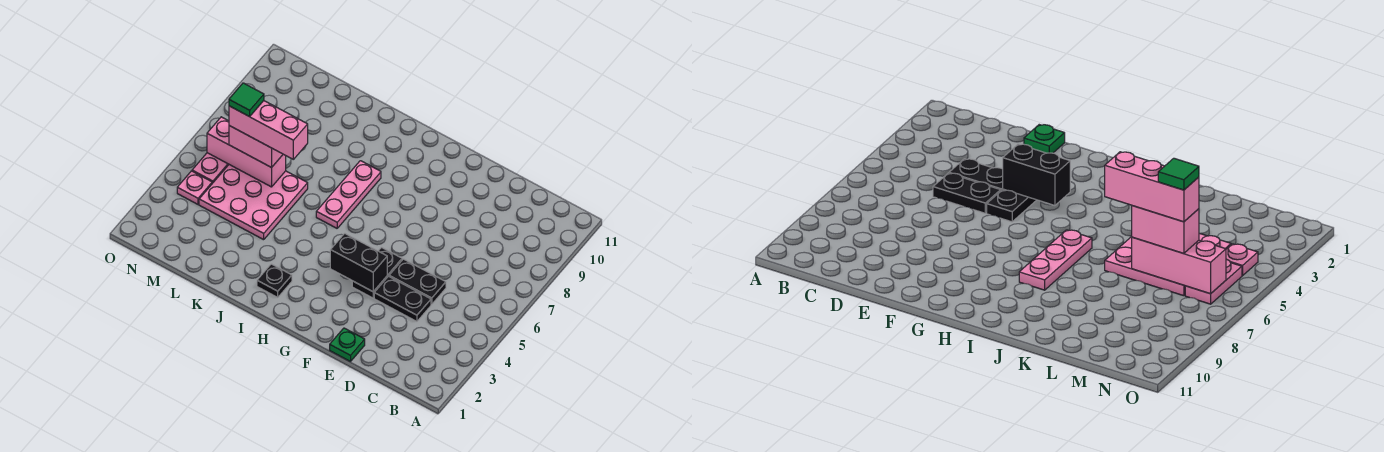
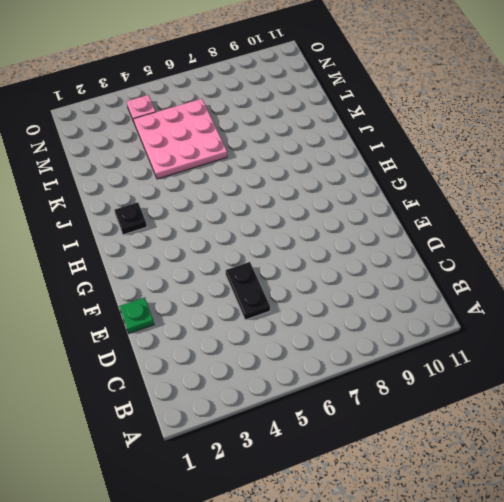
none -> black 1x2 plate [374,276,431,321]
none -> black 1x2 plate [352,247,402,298]
none -> pink 1x3 plate [316,161,381,228]

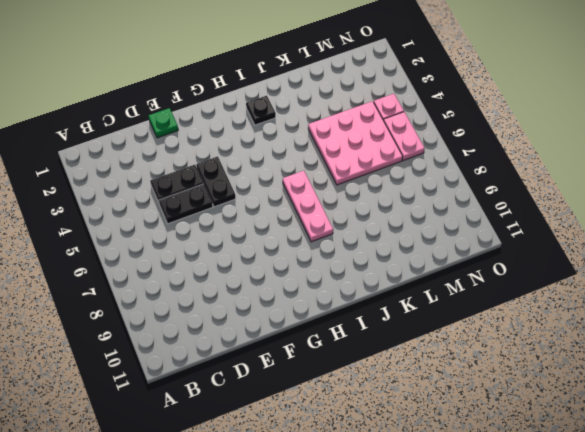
none -> black 1x2 brick [330,233,387,292]
none -> pink 1x3 brick [207,117,286,187]
none -> pink 1x2 brick [229,126,283,168]

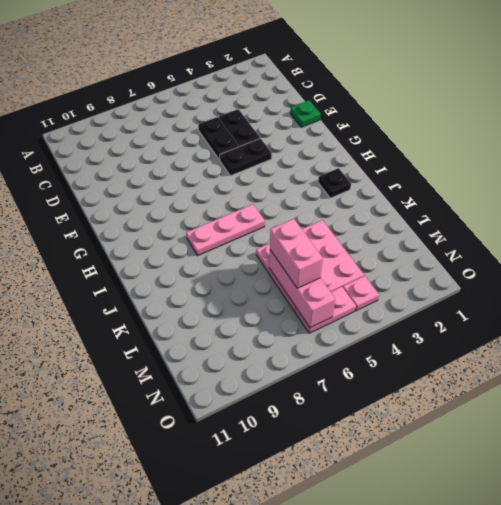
none -> black 1x2 brick [330,233,387,292]
none -> pink 1x3 brick [229,101,308,159]
none -> green 1x1 tile [229,83,264,117]

